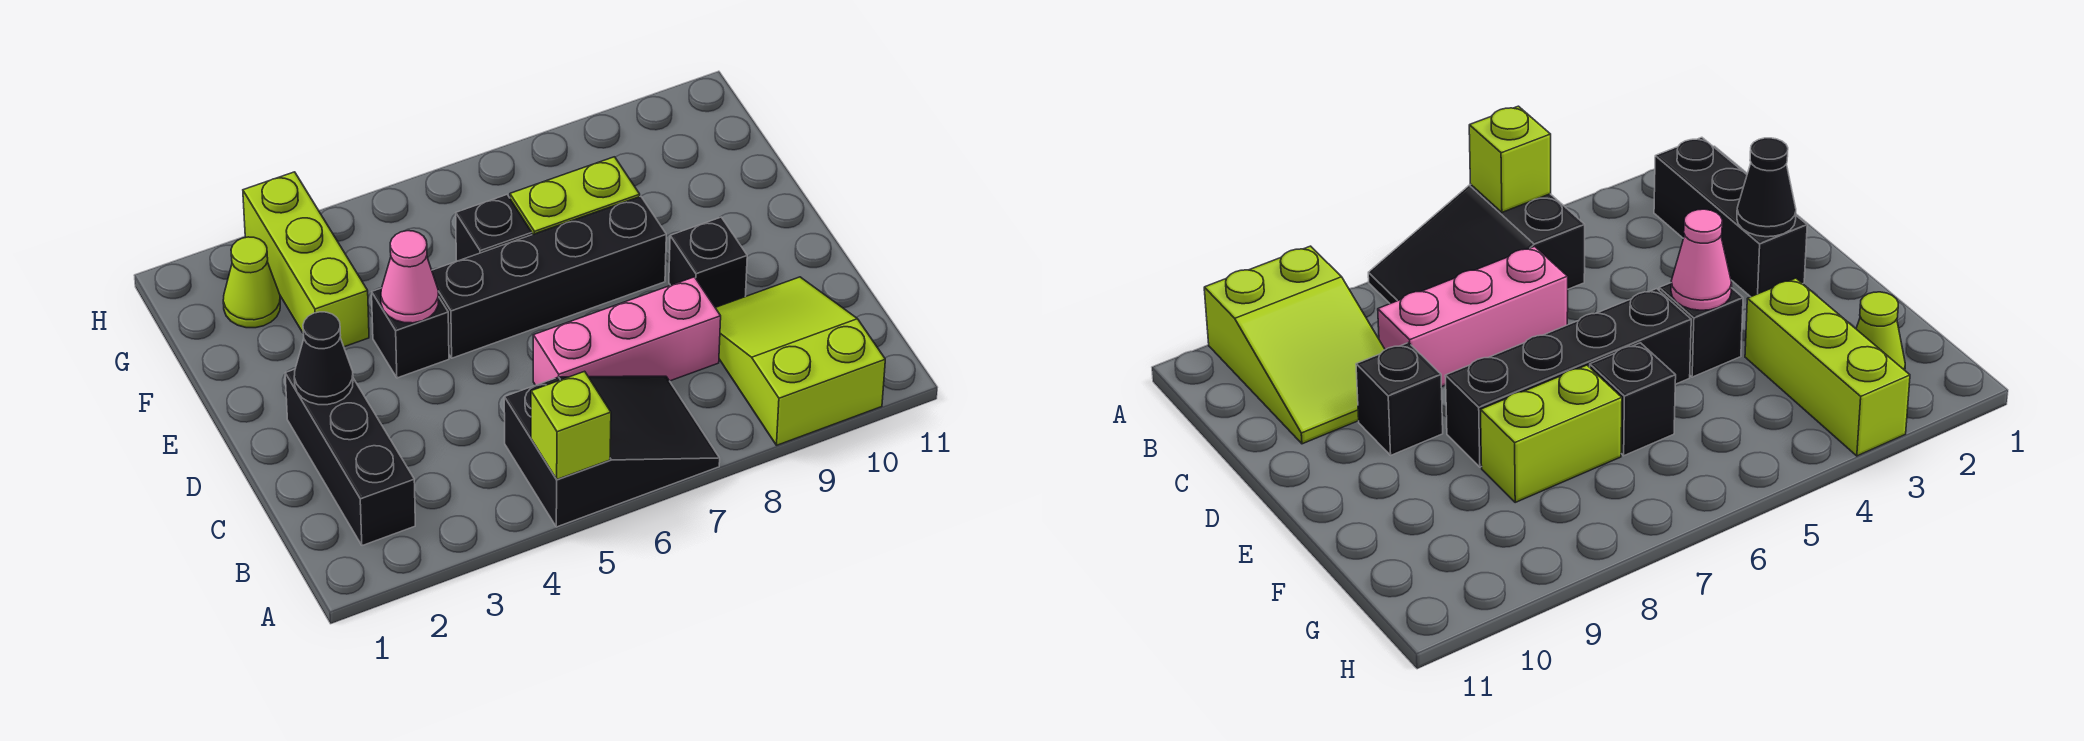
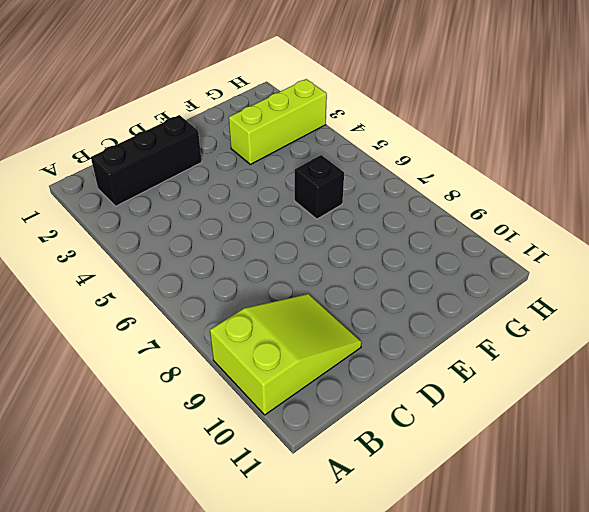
none -> black 2x3 slope [504,376,720,527]
none -> pink 1x3 brick [533,277,721,385]
none -> black 1x1 brick [669,217,747,307]

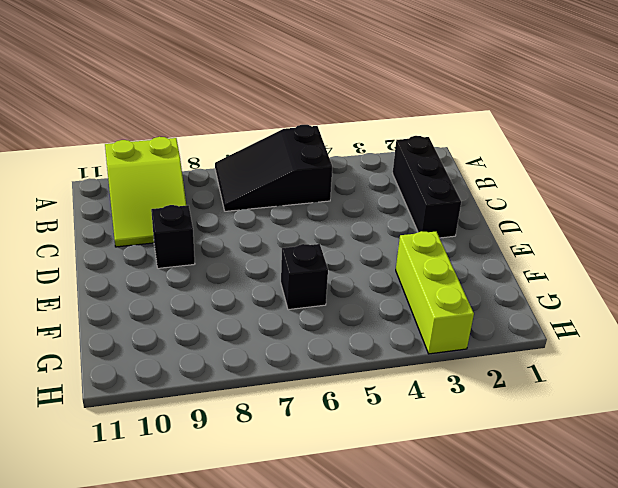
none -> pink 1x3 brick [533,277,721,385]
none -> black 1x1 brick [372,288,449,378]
none -> black 1x4 brick [432,196,666,358]

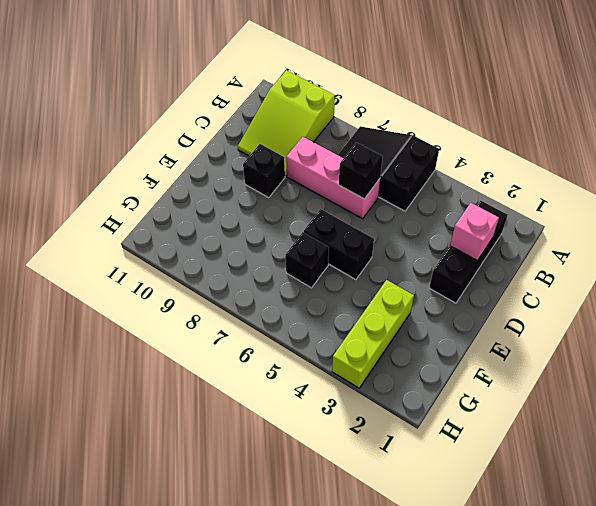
pink 1x1 brick [450,203,499,261] -> none
black 1x1 brick [339,142,383,199] -> black 1x1 brick moved to [372,288,449,378]
black 1x2 brick [304,209,374,280] -> black 1x4 brick [432,196,666,358]
none -> lime 1x2 brick [510,157,640,235]
none -> lime 1x1 cone [223,237,280,328]
none -> lime 1x1 brick [531,371,611,479]

